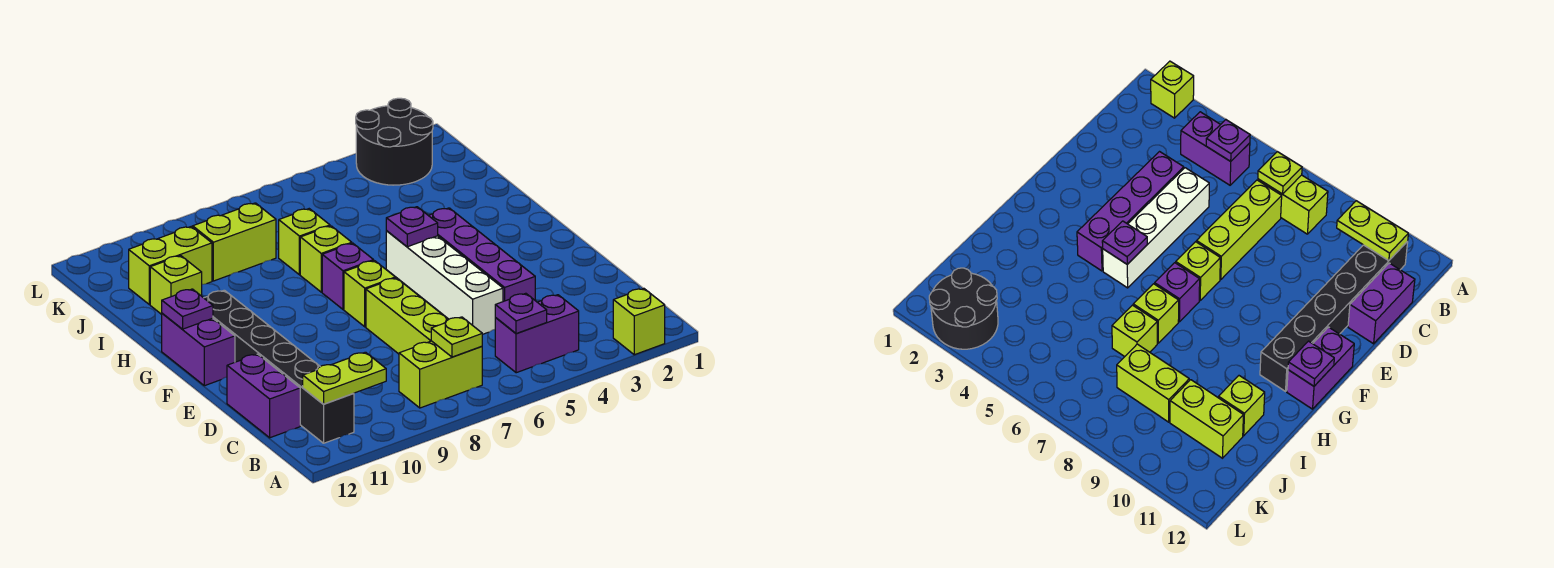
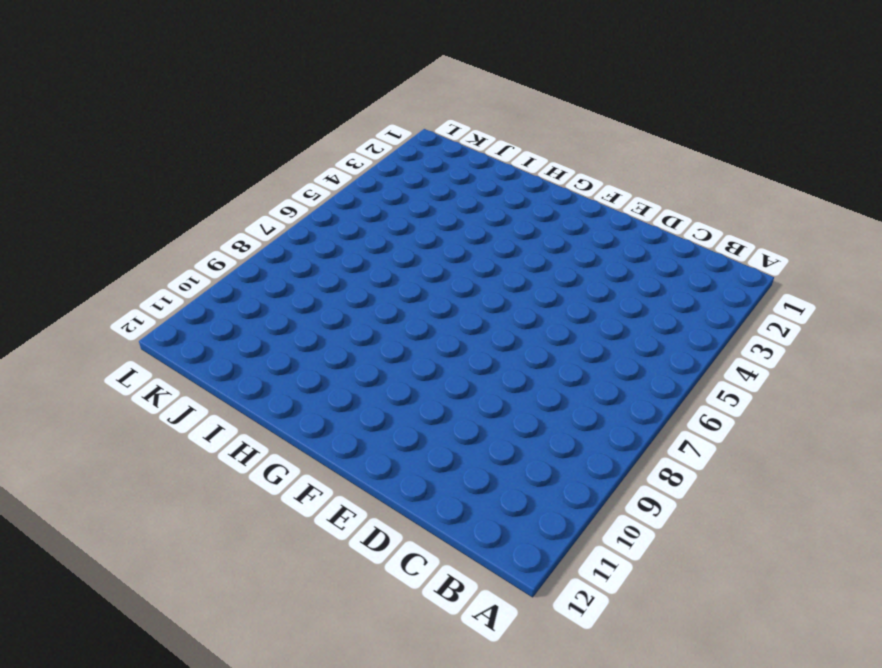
none -> lime 1x1 brick [613,288,665,355]
none -> purple 1x2 brick [495,295,579,373]
none -> lime 1x2 brick [399,341,482,408]

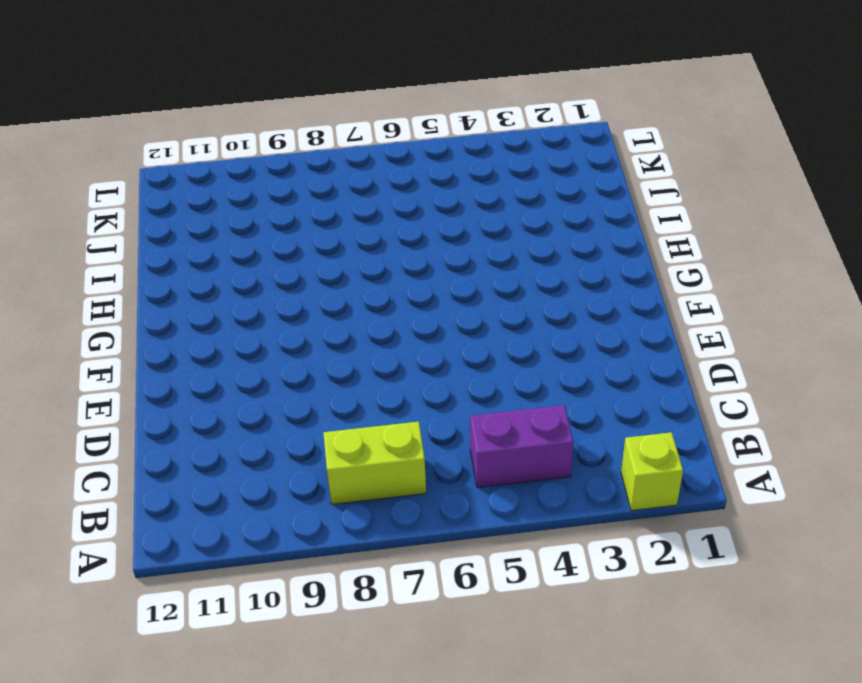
none -> black 1x6 brick [204,290,354,443]
none -> lime 1x3 brick [366,278,449,354]
none -> purple 1x2 brick [227,354,300,438]

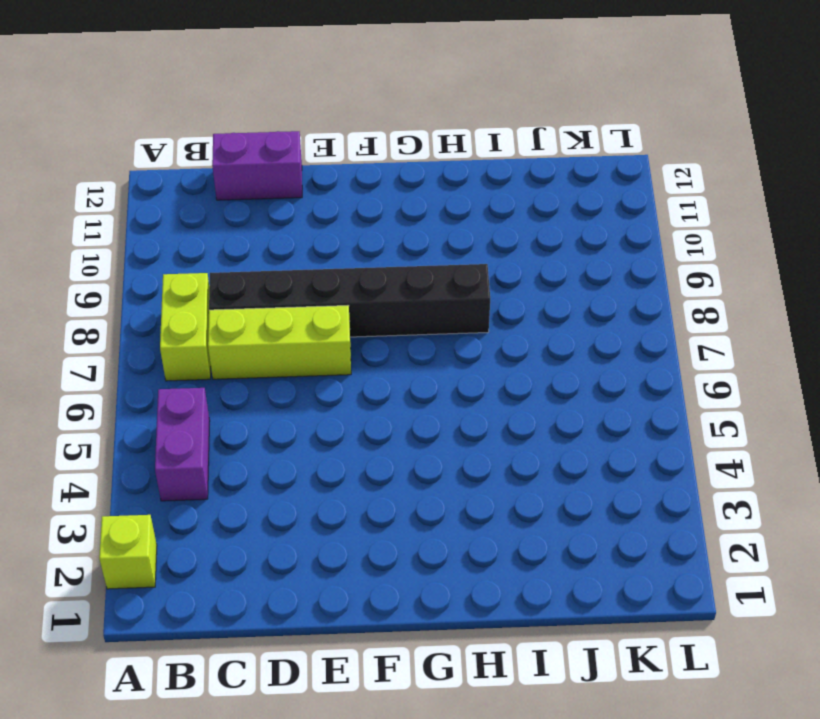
black 1x6 brick [209,264,490,337] -> black 1x6 brick moved to [204,290,354,443]
none -> purple 1x4 brick [428,208,535,302]
none -> white 1x4 brick [386,231,503,334]
none -> lime 1x1 brick [344,261,395,327]

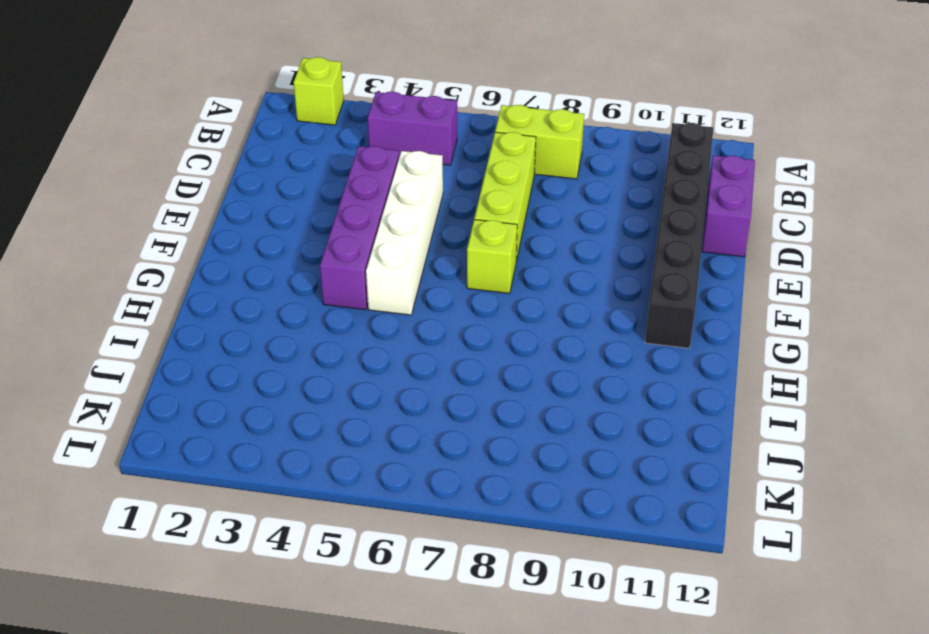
none -> purple 1x2 brick [162,313,235,386]
none -> purple 1x1 brick [322,243,374,309]
none -> lime 1x1 brick [300,226,352,292]

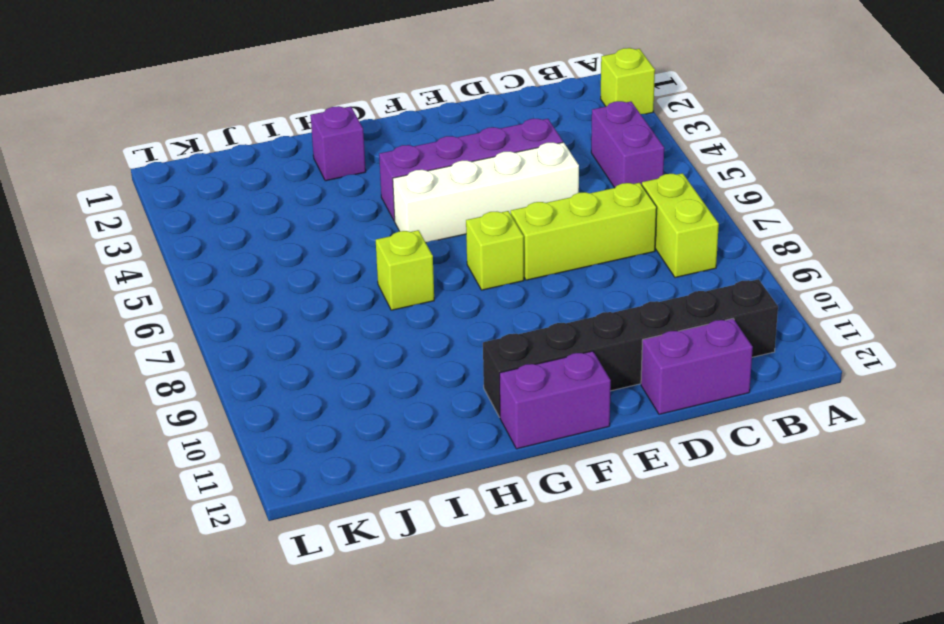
purple 1x1 brick [311,106,366,181] -> purple 1x1 brick moved to [322,243,374,309]
none -> lime 1x1 brick [279,209,330,275]
none -> lime 1x1 brick [150,256,202,314]
none -> lime 1x2 brick [193,203,276,281]

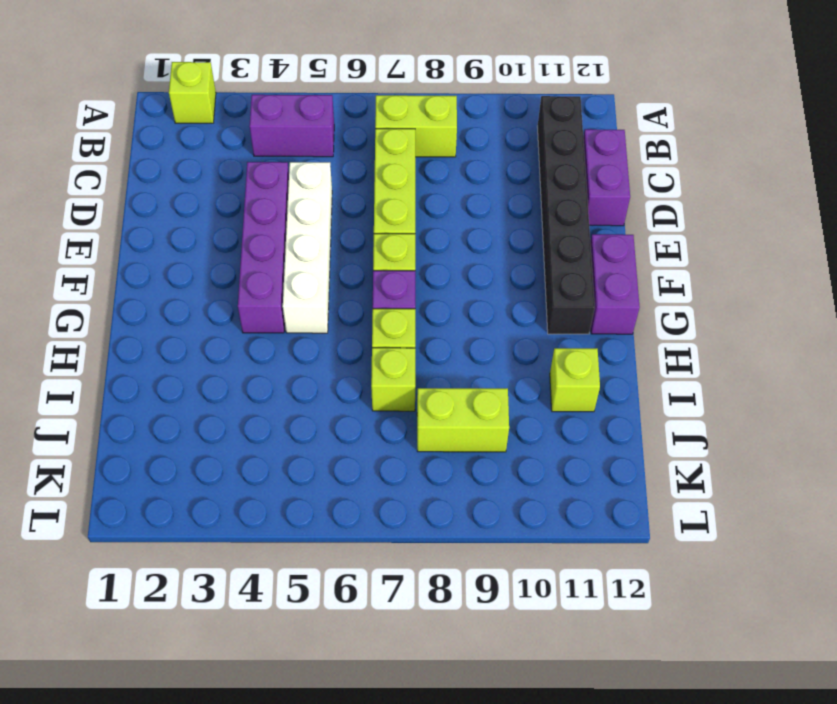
none -> lime 1x2 brick [129,227,212,304]
none -> black 2x2 round brick [356,98,433,185]
none -> purple 1x1 plate [495,293,547,334]

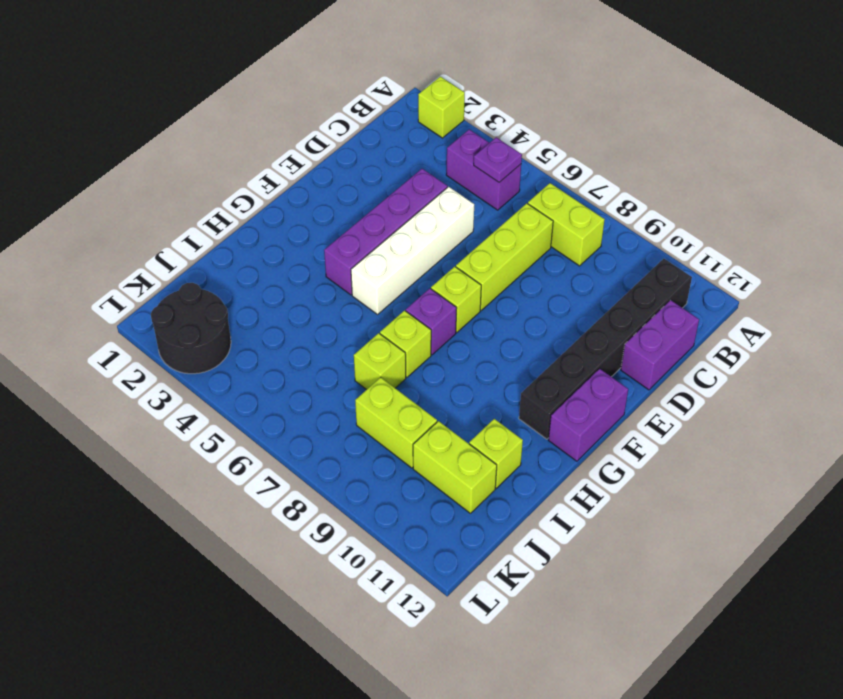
none -> lime 1x1 plate [431,317,482,357]
none -> lime 1x2 plate [303,352,386,404]
none -> purple 1x1 plate [386,207,438,247]

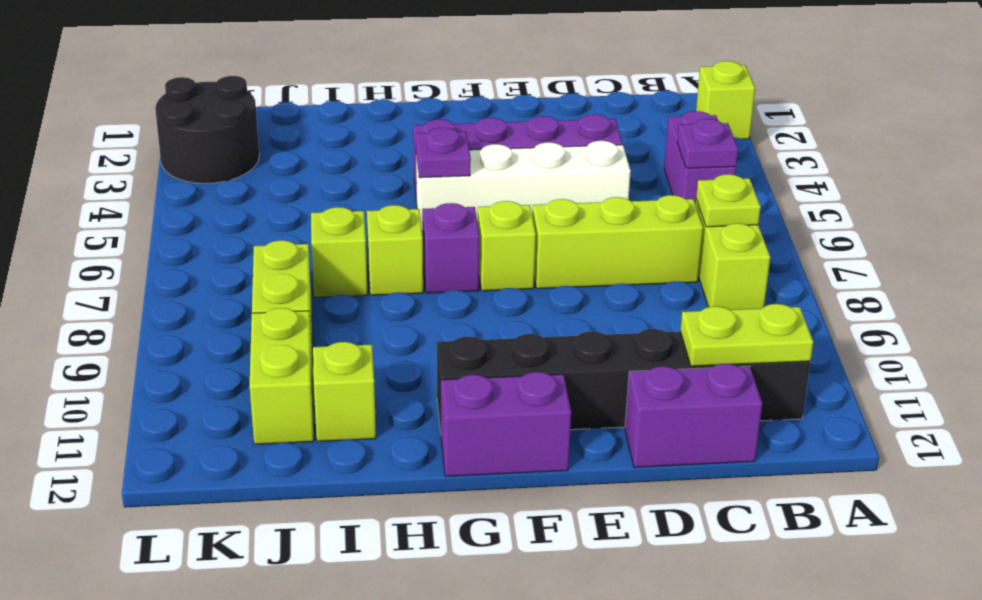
lime 1x2 plate [680,304,813,366] -> lime 1x2 plate turned to [303,352,386,404]
none -> purple 1x1 plate [162,289,213,329]

